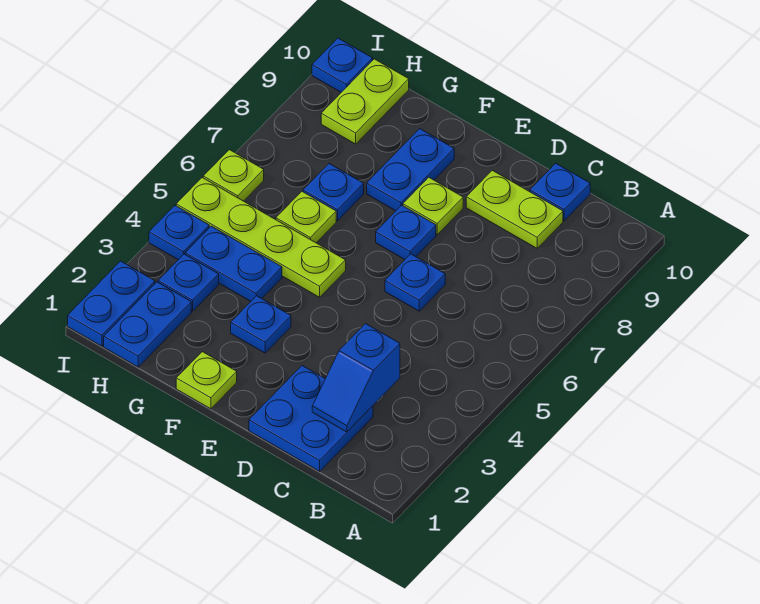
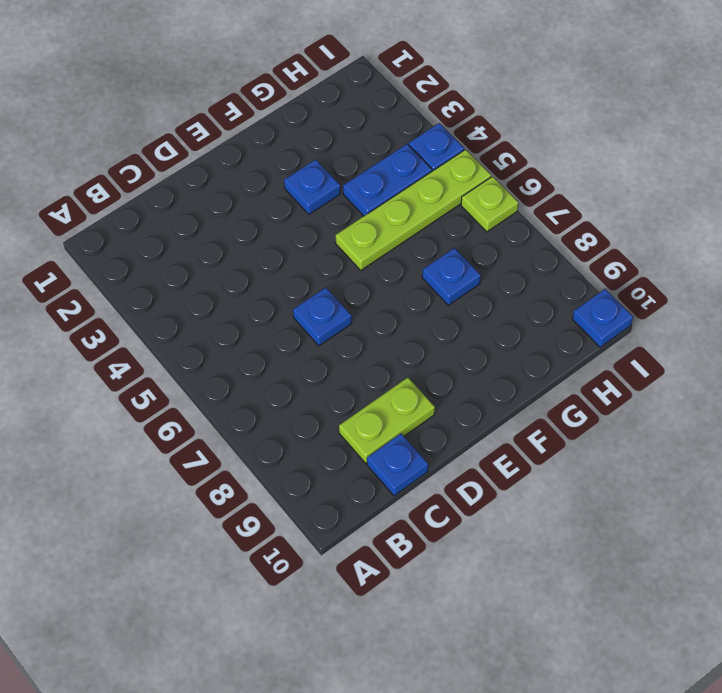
none -> blue 2x2 plate [249,366,373,471]
none -> blue 1x1 plate [376,205,436,259]
none -> lime 1x1 plate [403,177,463,234]

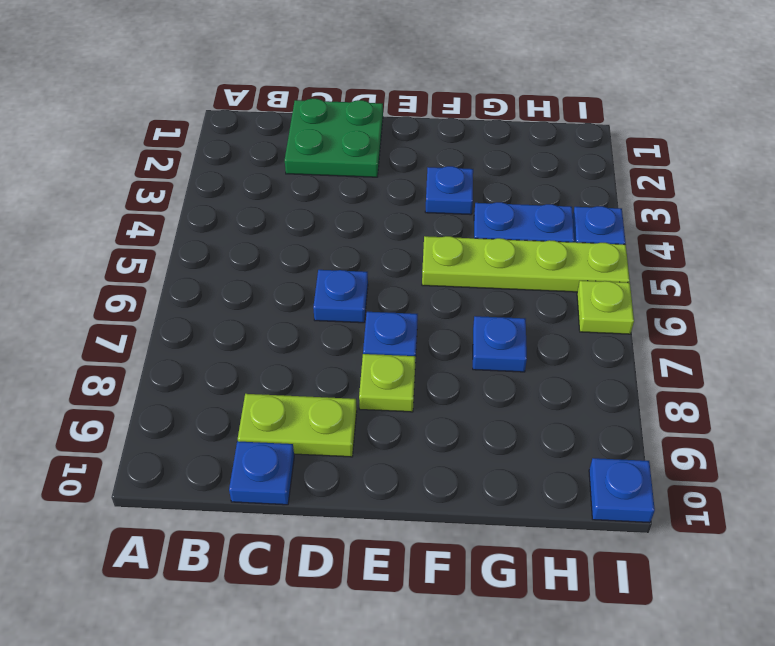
green 2x2 plate [285,99,383,177] -> blue 2x2 plate [249,366,373,471]
none -> lime 1x1 plate [176,352,237,409]
none -> blue 1x2 plate [367,129,454,211]
none -> lime 1x1 plate [276,192,336,243]

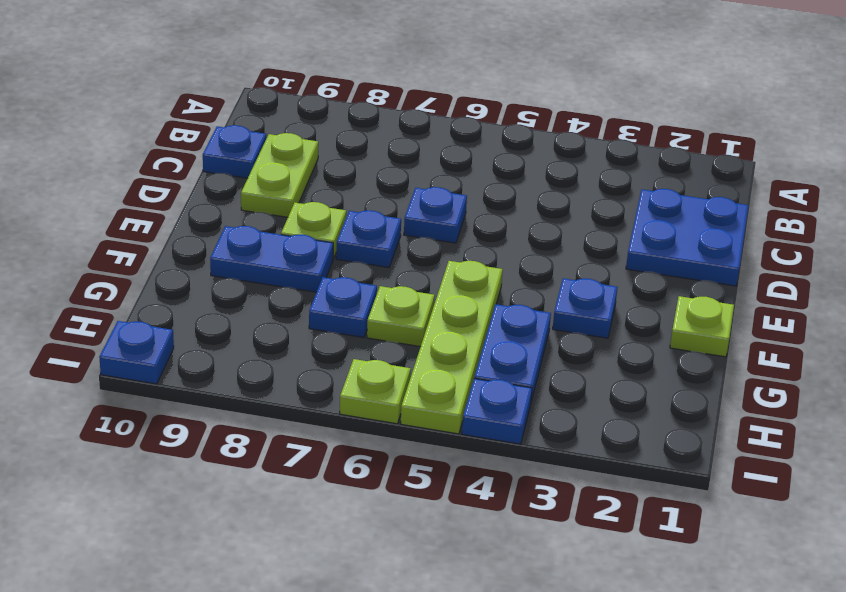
none -> blue 1x2 plate [104,282,191,367]
none -> blue 1x1 plate [158,254,219,311]
none -> lime 1x2 plate [321,59,409,144]

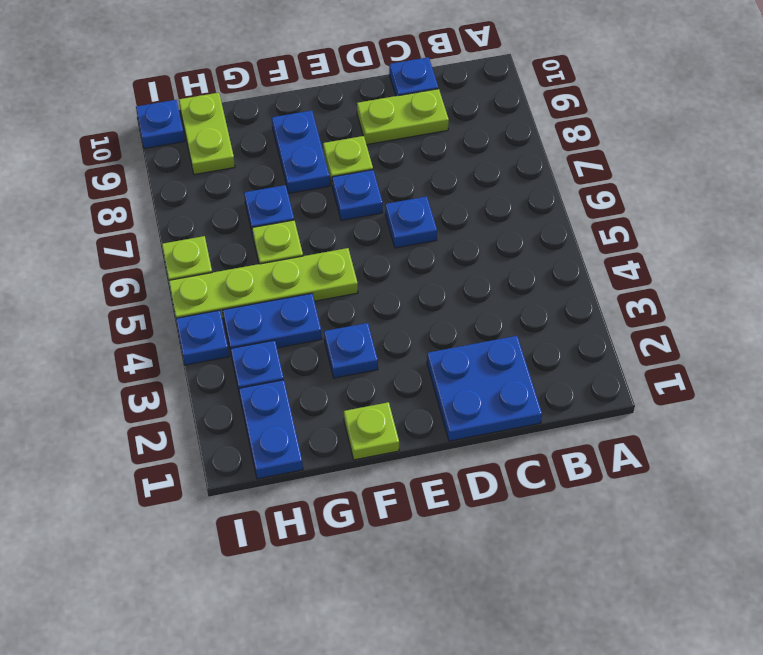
none -> blue 1x2 plate [68,261,155,346]
none -> blue 1x2 slope [312,324,400,432]

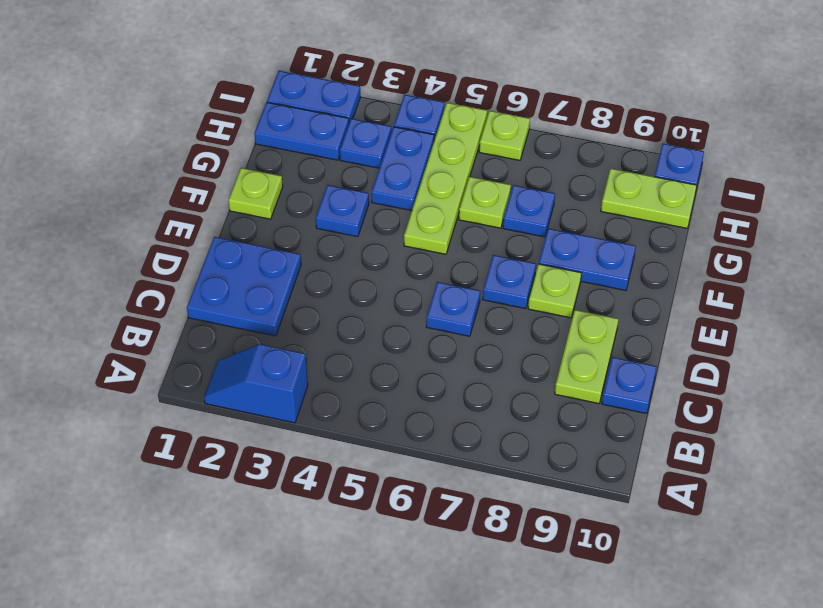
blue 1x2 slope [204,344,308,423] -> blue 1x2 slope moved to [312,324,400,432]

